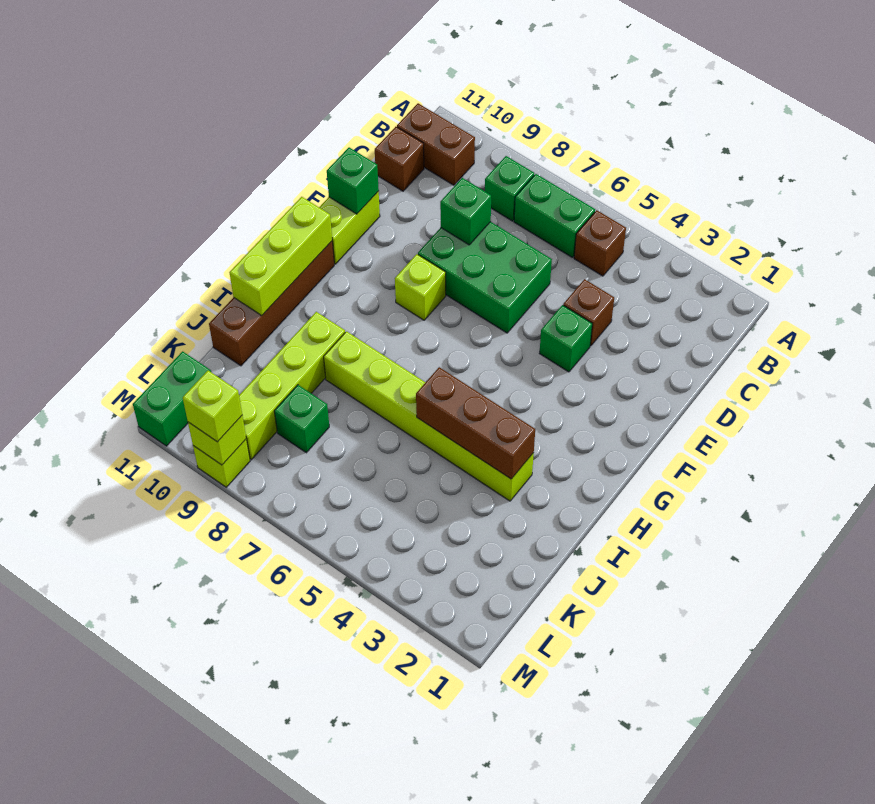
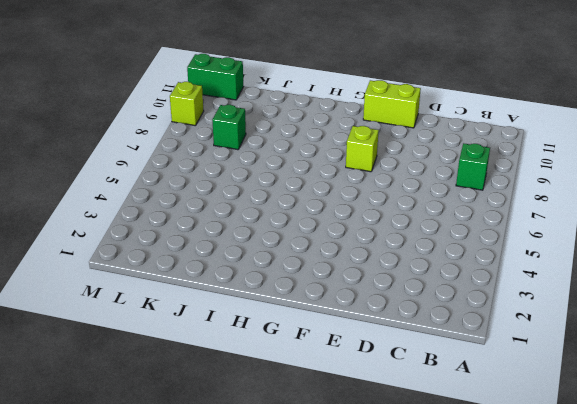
none -> brown 1x1 brick [574,210,626,276]
none -> green 1x2 brick [514,174,595,258]
none -> brown 1x2 brick [397,103,475,185]

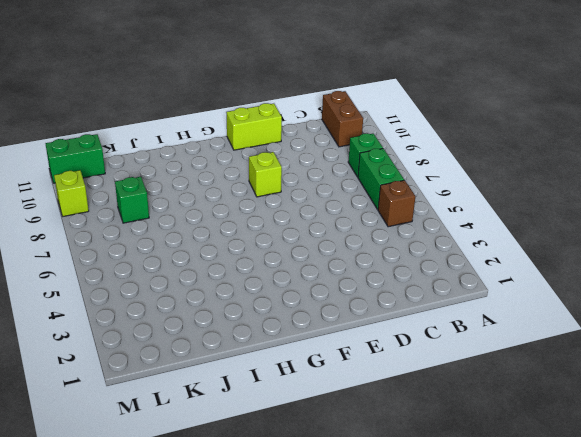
none -> brown 1x1 brick [375,127,424,191]
none -> brown 1x1 brick [563,279,614,346]
none -> green 2x3 brick [418,222,552,333]

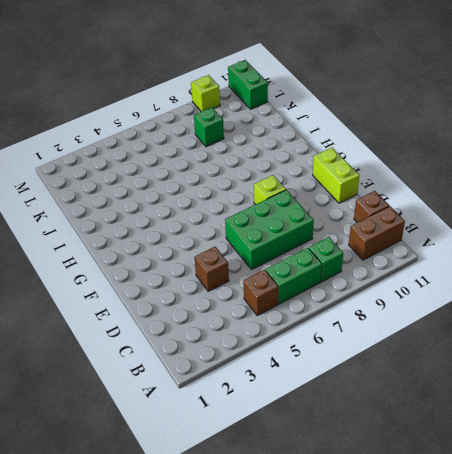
none -> green 1x1 brick [539,305,592,372]
none -> brown 1x4 brick [209,241,334,366]
none -> lime 1x6 brick [324,331,534,501]

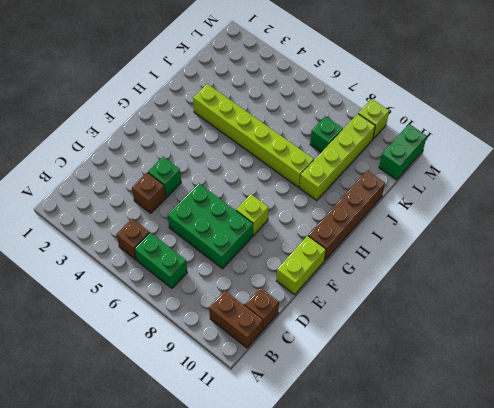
none -> green 1x1 brick [485,156,534,221]
none -> green 1x1 brick [440,178,491,245]
none -> green 1x1 brick [327,147,379,214]

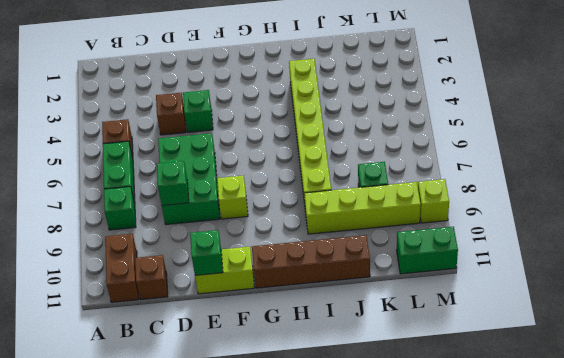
none -> lime 1x3 brick [230,197,332,315]
none -> brown 1x3 brick [416,367,535,479]
none -> lime 1x1 brick [188,416,246,465]

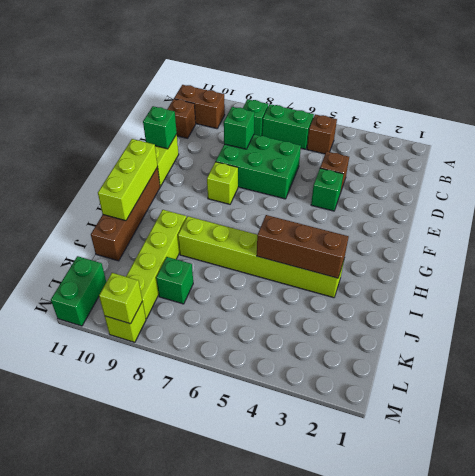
none -> lime 1x1 brick [183,371,242,442]

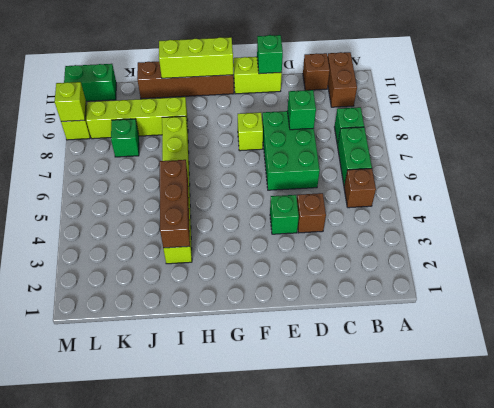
none -> lime 1x1 brick [183,371,242,442]

